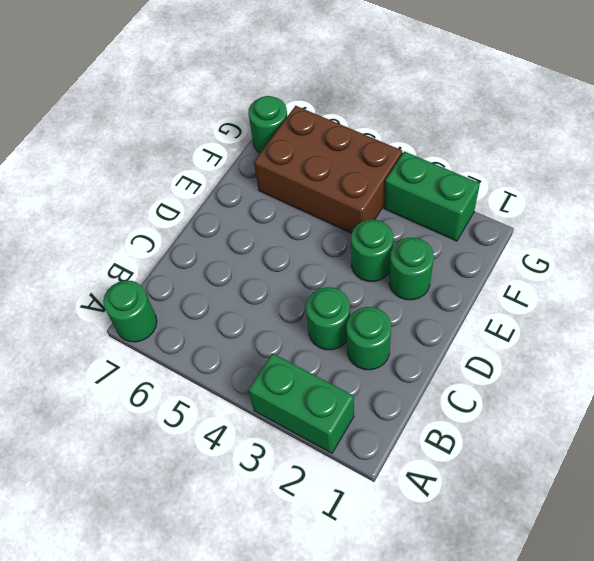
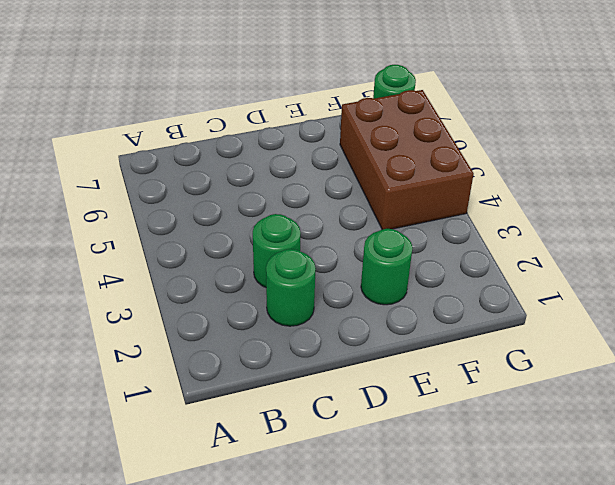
none -> green 1x2 brick [248,353,354,453]
none -> green 1x1 round brick [103,280,157,342]

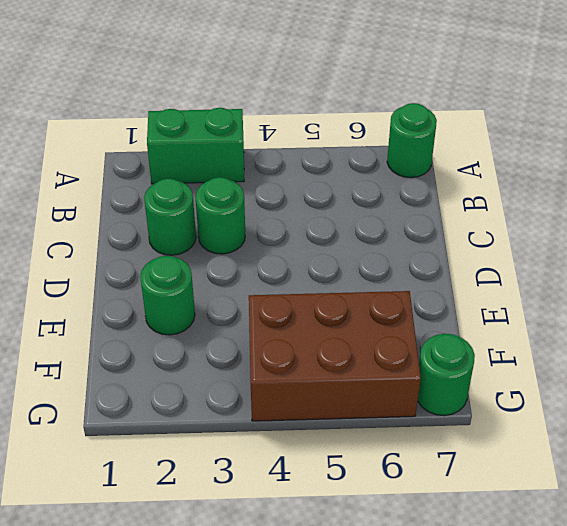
none -> green 1x1 round brick [351,220,393,282]
none -> green 1x2 brick [384,151,480,241]

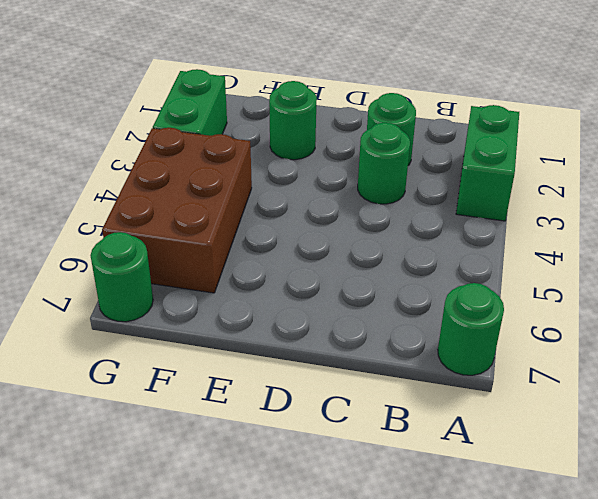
none -> green 1x1 round brick [351,220,393,282]

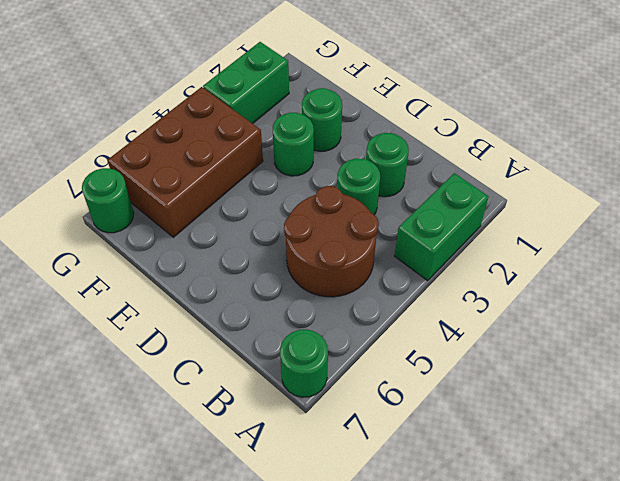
brown 2x2 round brick [284,186,379,297] -> none

